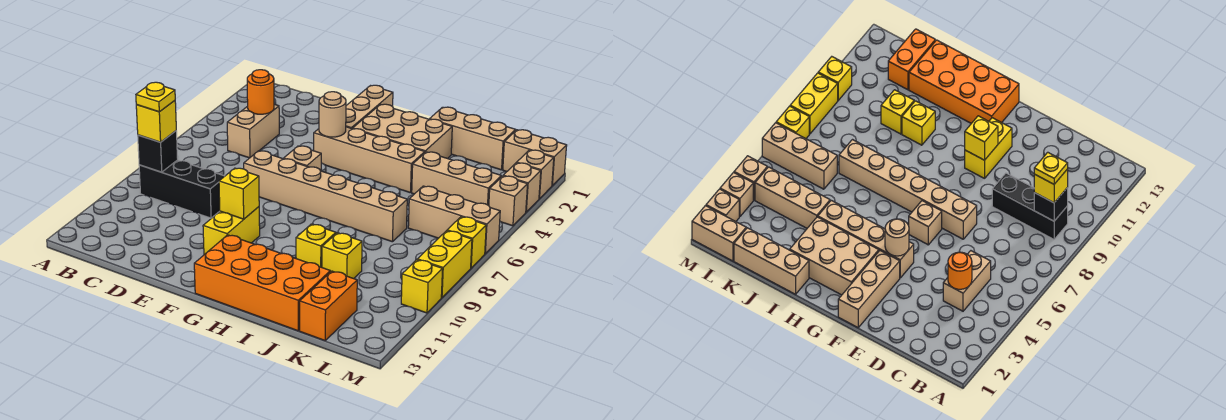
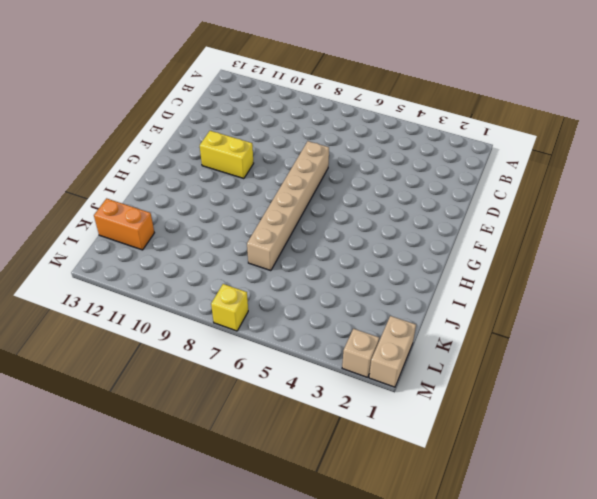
none -> black 1x3 brick [139,160,225,218]
none -> tan 1x2 brick [227,104,279,158]
none -> tan 1x3 brick [346,85,393,129]

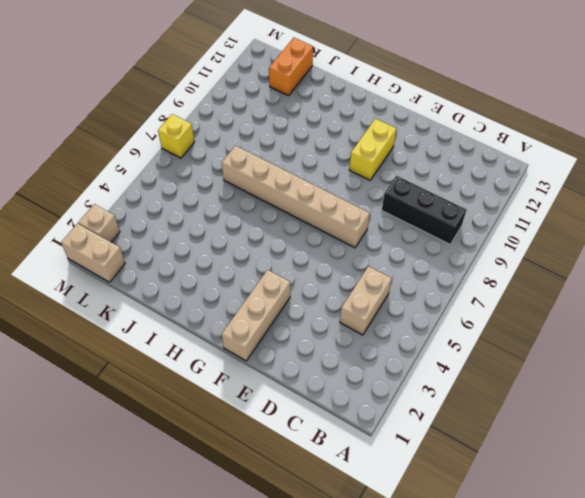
none -> tan 1x4 brick [314,127,425,193]
none -> tan 1x1 brick [284,146,321,171]
none -> tan 2x3 brick [353,104,452,158]

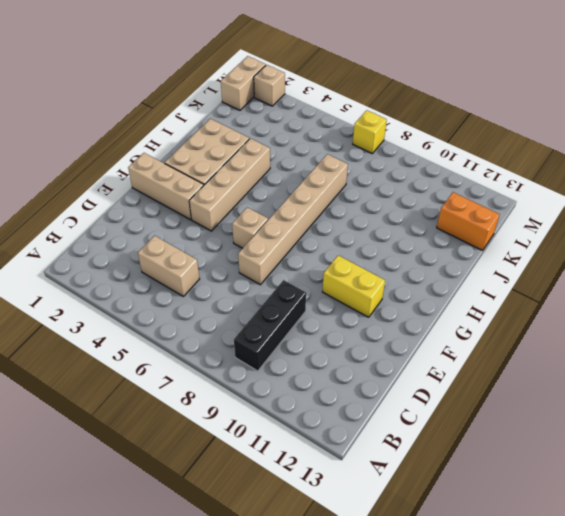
none -> orange 2x4 brick [194,235,330,331]
none -> tan 1x3 brick [430,107,516,170]
none -> yellow 1x1 brick [296,224,336,267]

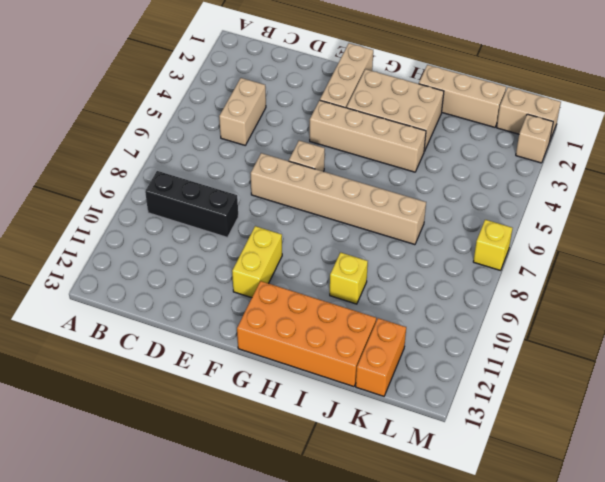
none -> tan 1x3 brick [412,152,501,205]
none -> yellow 1x1 brick [322,233,362,279]
none -> tan 1x3 brick [408,186,500,253]

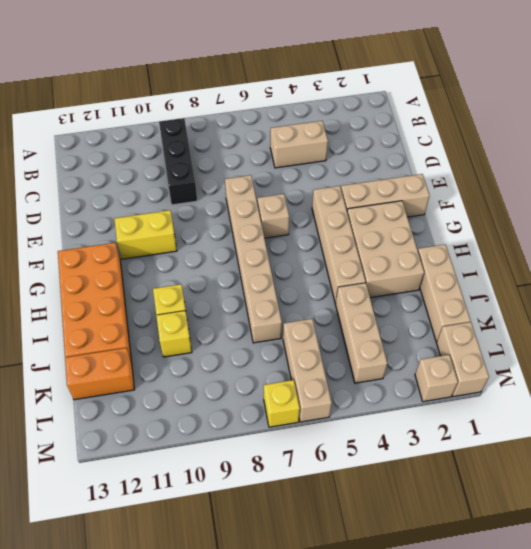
none -> tan 1x1 brick [503,163,541,212]
none -> tan 1x1 brick [489,176,528,226]
none -> yellow 1x2 brick [417,231,472,298]

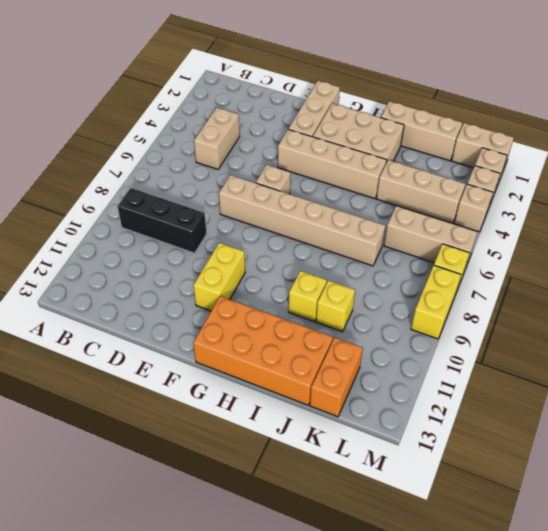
none -> yellow 1x1 brick [401,260,443,313]
none -> black 1x1 brick [138,131,178,172]
none -> orange 1x1 round brick [247,70,274,114]

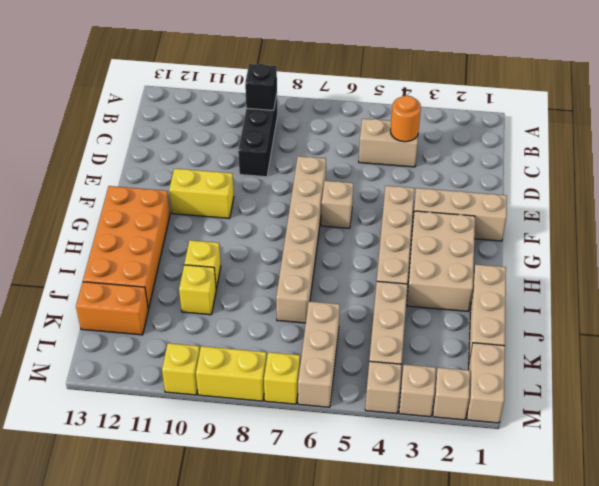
none -> tan 1x1 round brick [319,92,346,137]
none -> yellow 1x1 brick [219,168,259,219]
none -> yellow 1x1 brick [136,101,176,142]

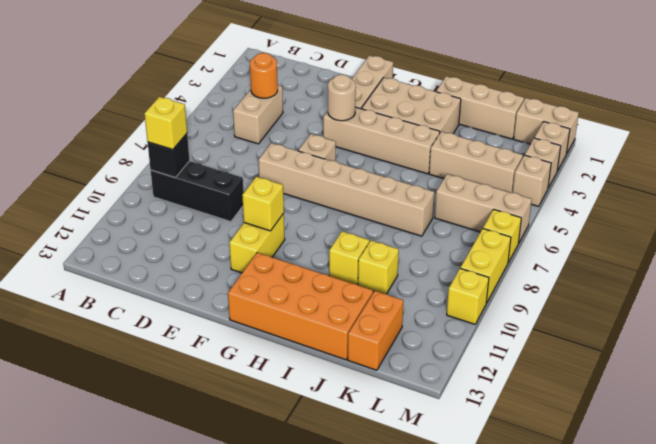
none -> yellow 1x1 plate [136,82,175,112]

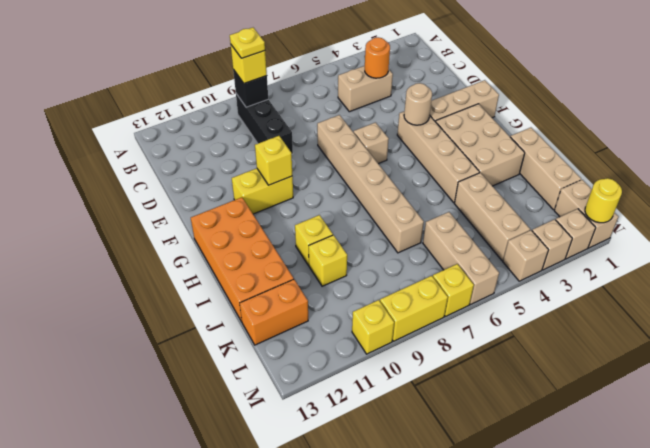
yellow 1x1 round brick [585,178,622,223] -> none

